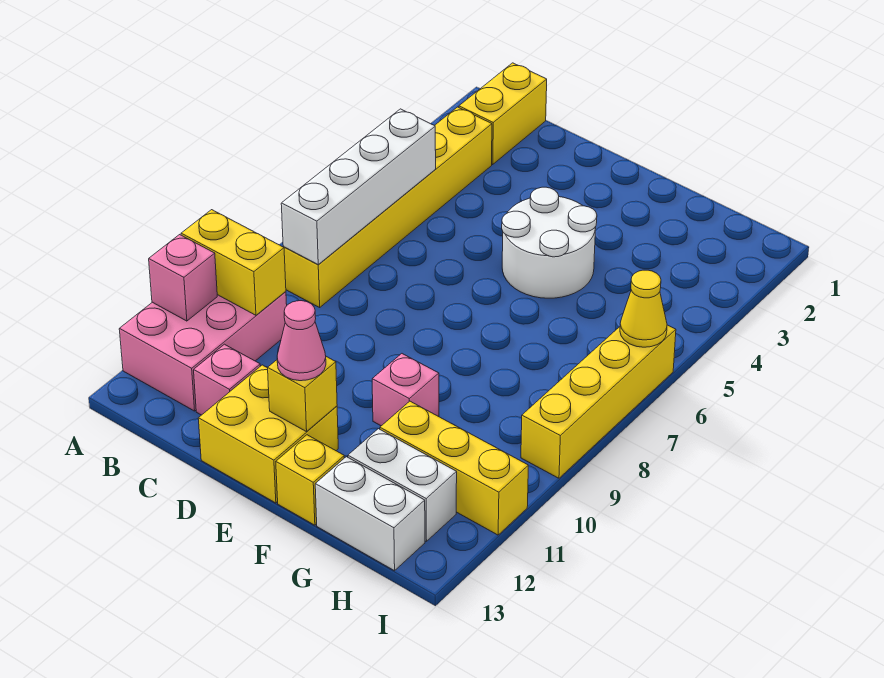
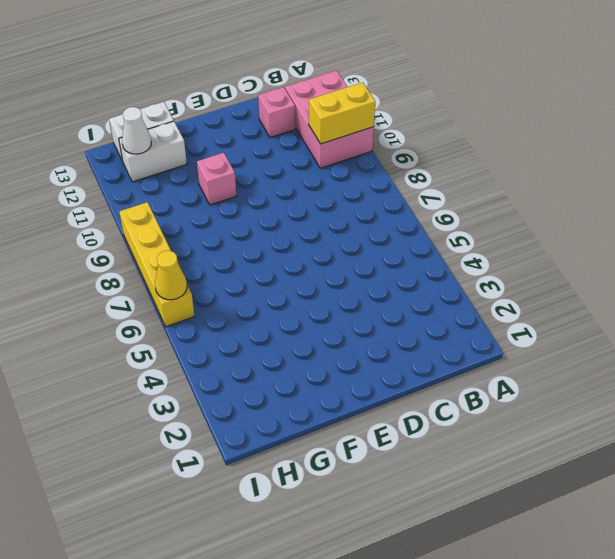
white 1x1 cone [122,107,151,154] -> none
none -> yellow 1x2 brick [459,63,547,165]
none -> yellow 1x6 brick [284,107,492,307]
none -> yellow 2x2 brick [198,365,338,503]

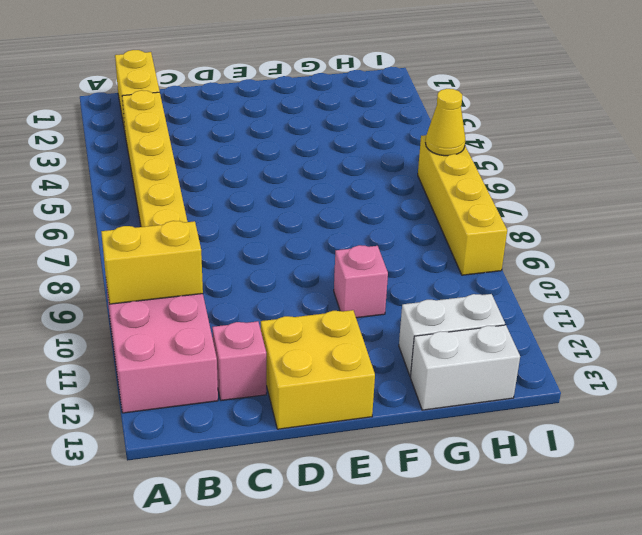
none -> white 2x2 round brick [502,187,597,298]
none -> yellow 1x1 brick [276,435,344,525]
none -> yellow 1x3 brick [380,401,528,535]

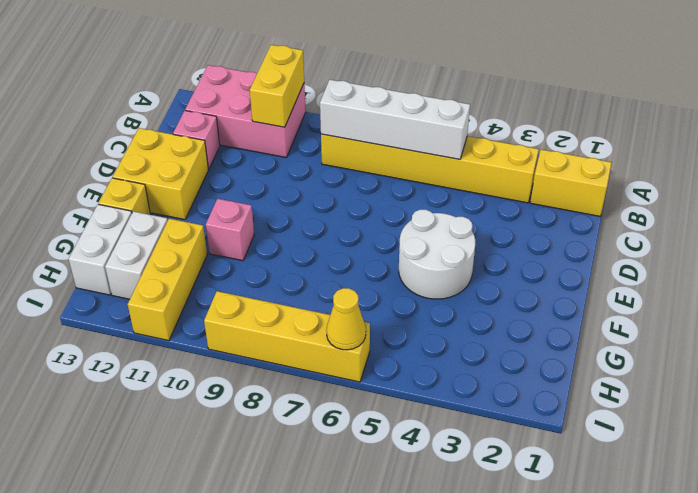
none -> pink 1x1 brick [149,235,217,321]
none -> yellow 1x1 brick [268,357,337,432]
none -> pink 1x1 cone [277,301,326,381]

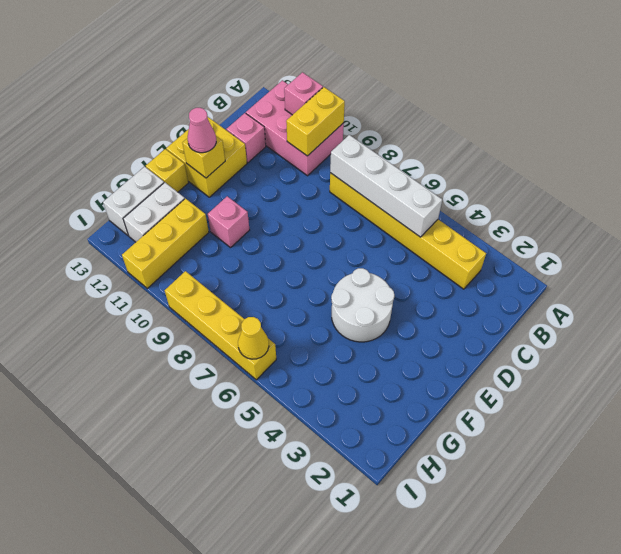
none -> yellow 1x2 brick [459,63,547,165]

